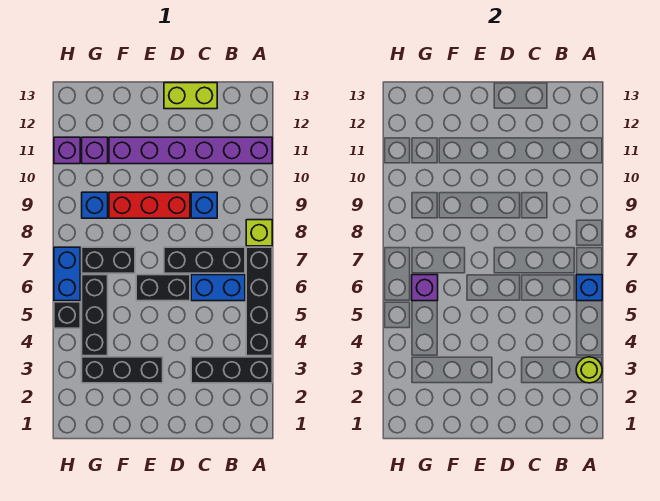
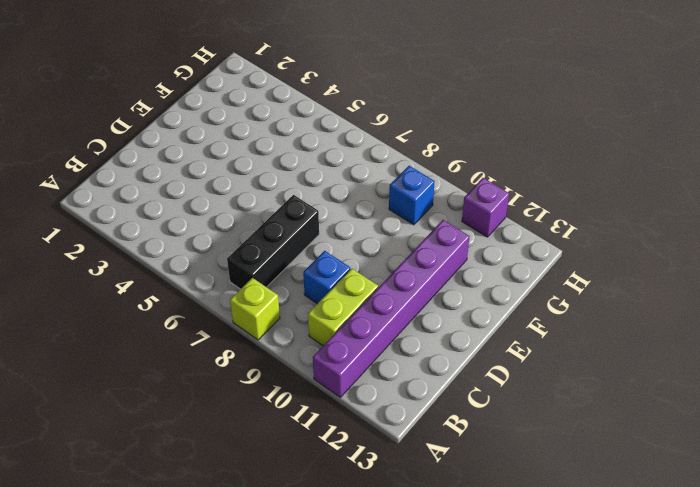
lime 1x2 brick [308,269,378,346] -> lime 1x2 brick moved to [164,83,217,109]
none -> black 1x3 brick [191,357,272,383]
none -> black 1x4 brick [246,247,272,356]
none -> blue 1x2 brick [191,275,245,301]

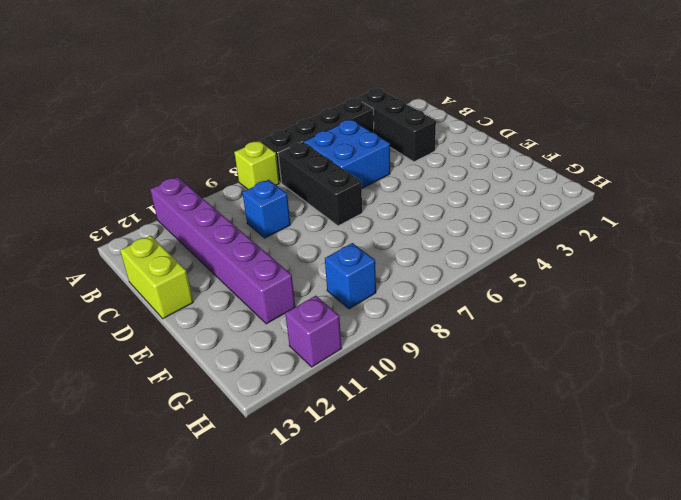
blue 2x2 brick [304,120,390,189] -> blue 1x2 brick [191,275,245,301]
none -> black 1x2 brick [136,275,190,301]
none -> red 1x3 brick [109,192,190,218]
none -> black 1x3 brick [82,357,163,383]

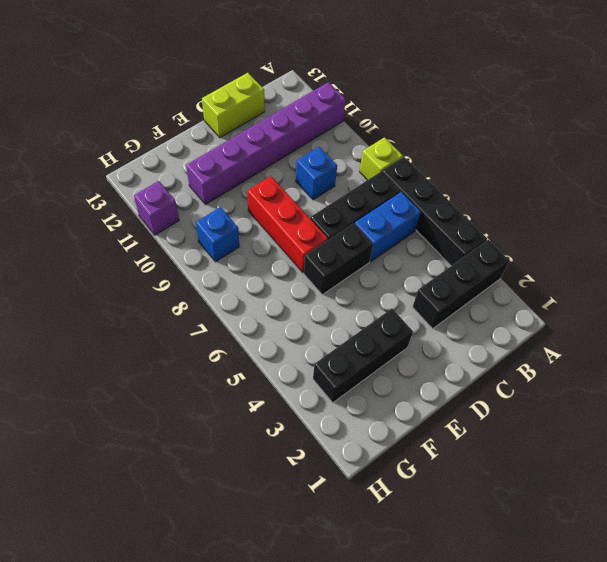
red 1x3 brick [247,176,328,272] -> red 1x3 brick turned to [109,192,190,218]
none -> black 1x2 brick [82,247,135,273]
none -> black 1x3 brick [82,275,108,356]
none -> purple 1x1 brick [82,137,108,164]

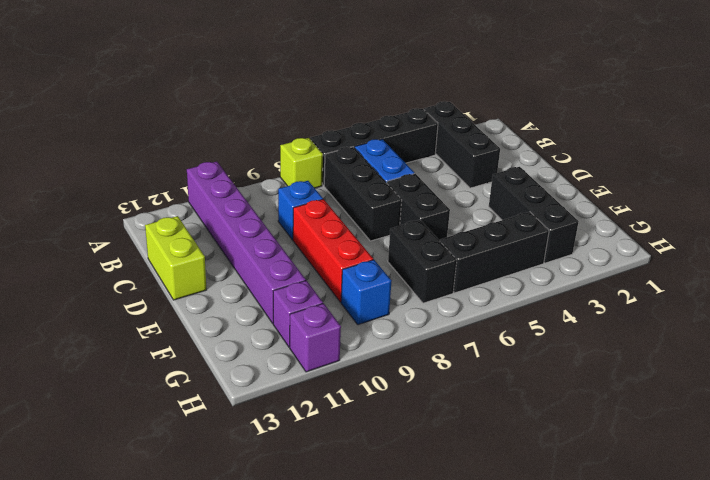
none -> black 1x1 brick [54,302,80,328]
none -> blue 1x2 brick [54,247,80,301]
none -> lime 1x1 round brick [576,357,602,383]

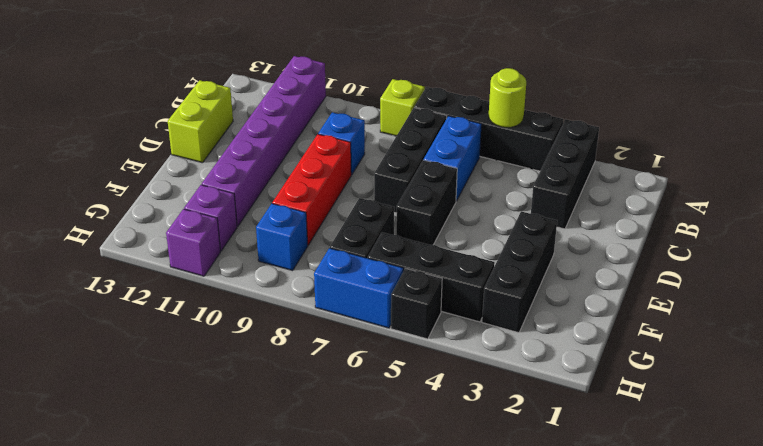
lime 1x1 round brick [489,68,526,127] -> lime 1x1 round brick moved to [576,357,602,383]
none -> blue 1x1 brick [576,275,602,301]
none -> purple 1x1 brick [412,275,438,301]

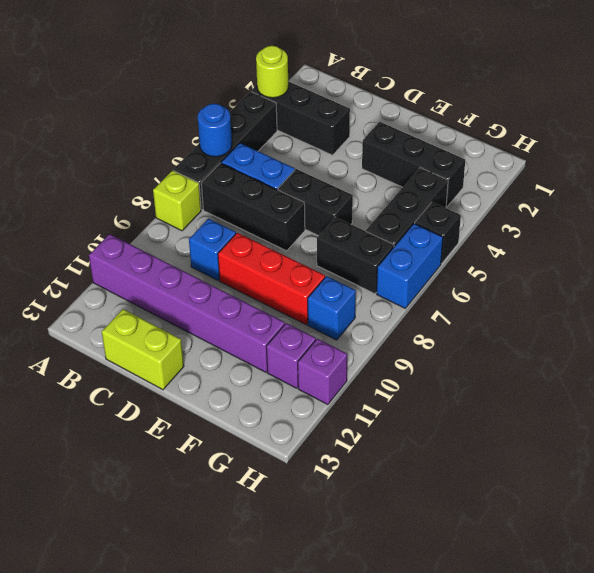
blue 1x1 round brick [198,104,232,157] -> blue 1x1 brick [576,275,602,301]
none -> purple 1x1 brick [412,275,438,301]

